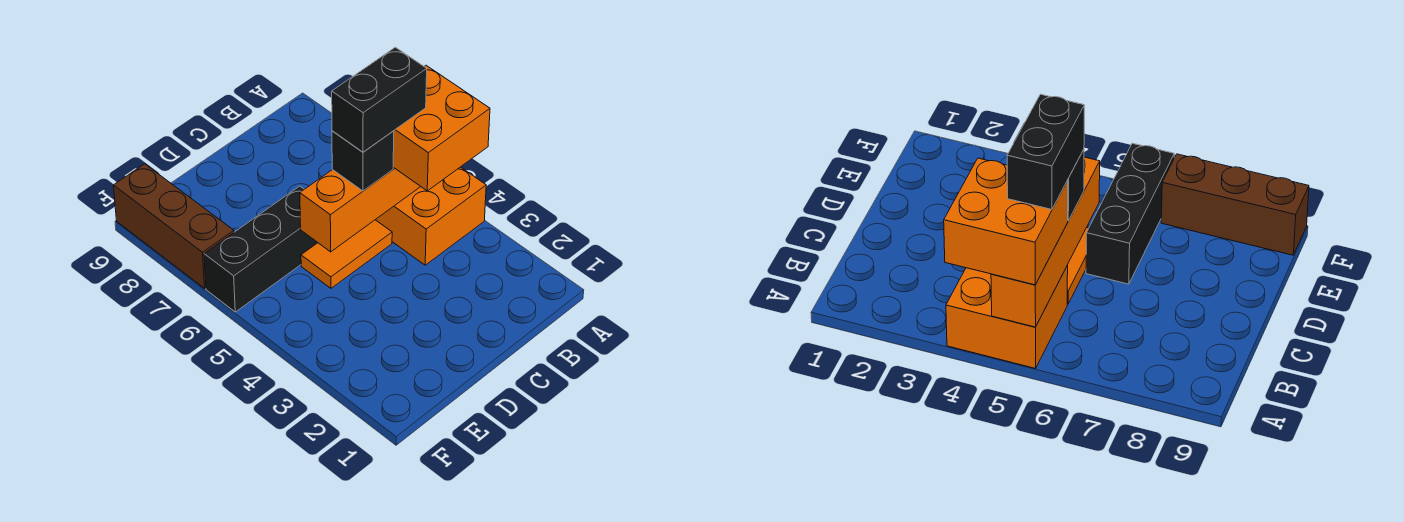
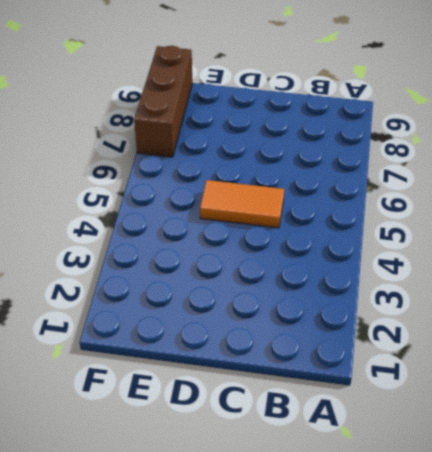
none -> orange 2x2 brick [376,167,486,265]
none -> black 1x3 brick [204,186,318,312]

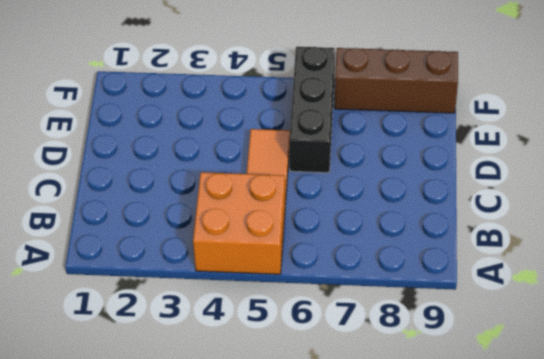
none -> orange 1x4 brick [300,167,421,252]
none -> orange 2x2 brick [393,65,490,191]

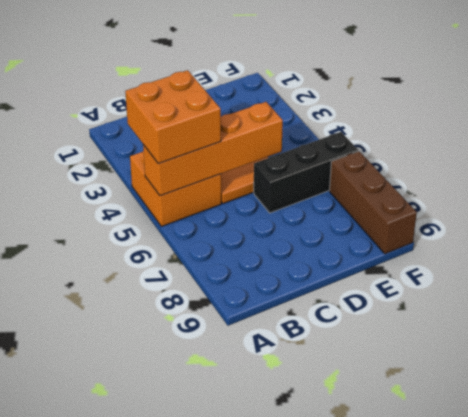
none -> black 1x1 brick [332,131,394,191]
none -> black 1x2 brick [332,47,427,152]

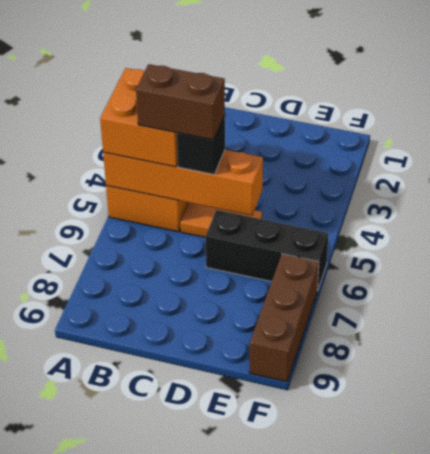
brown 1x2 brick [136,64,225,140] -> black 1x2 brick [332,47,427,152]

